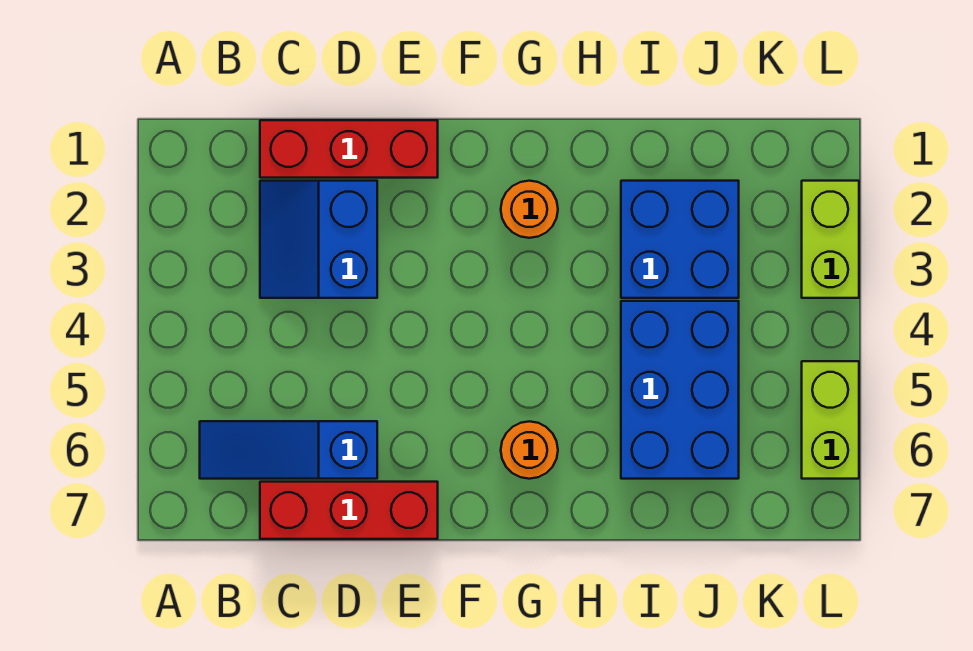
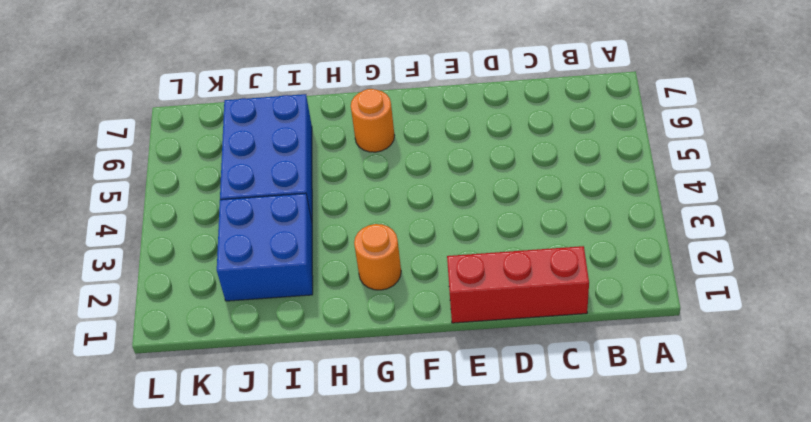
none -> blue 1x3 slope [200,421,377,479]
none -> blue 2x2 slope [260,181,377,298]

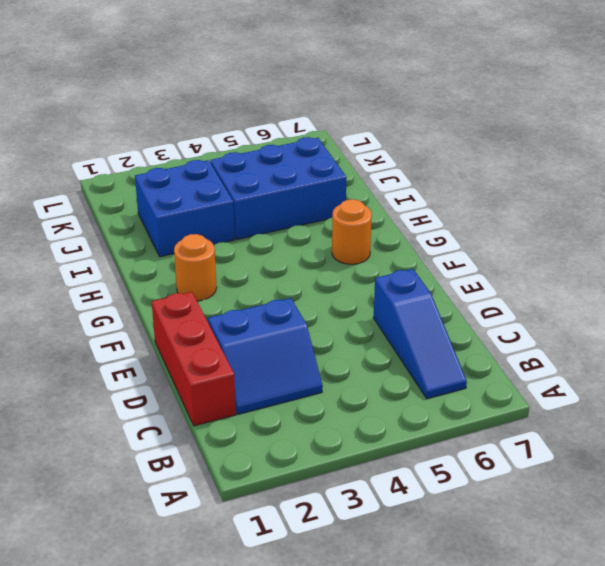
none -> red 1x3 brick [260,482,438,539]
none -> lime 1x2 brick [802,181,859,298]

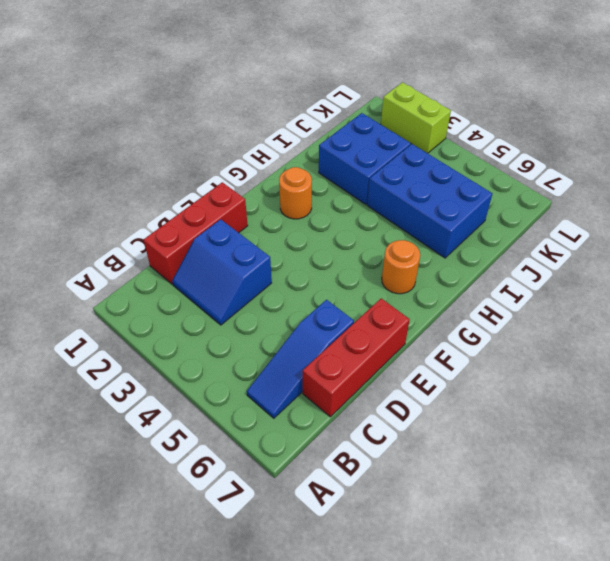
none -> lime 1x2 brick [802,361,859,479]

